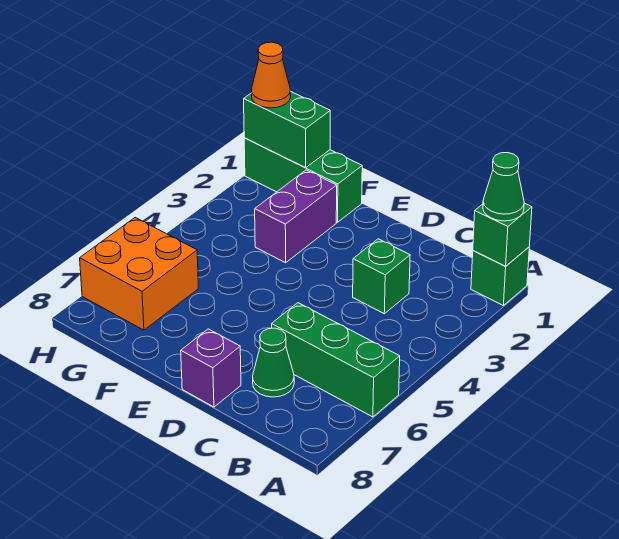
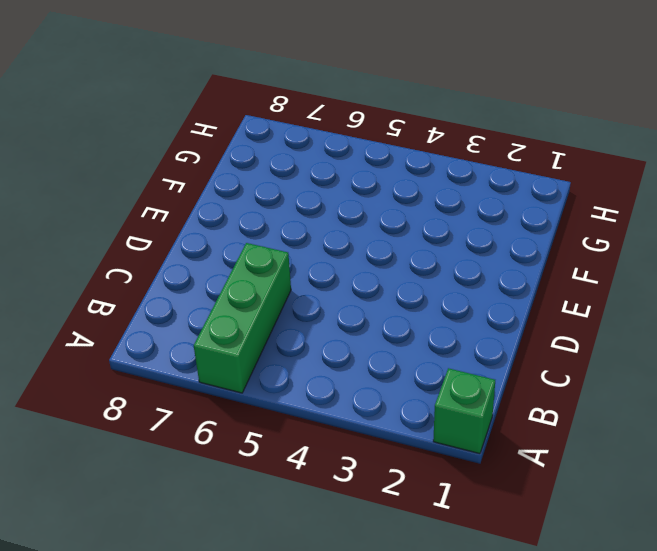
none -> green 1x1 brick [353,239,410,314]
none -> green 1x1 cone [253,328,294,397]
none -> purple 1x1 brick [181,329,241,407]

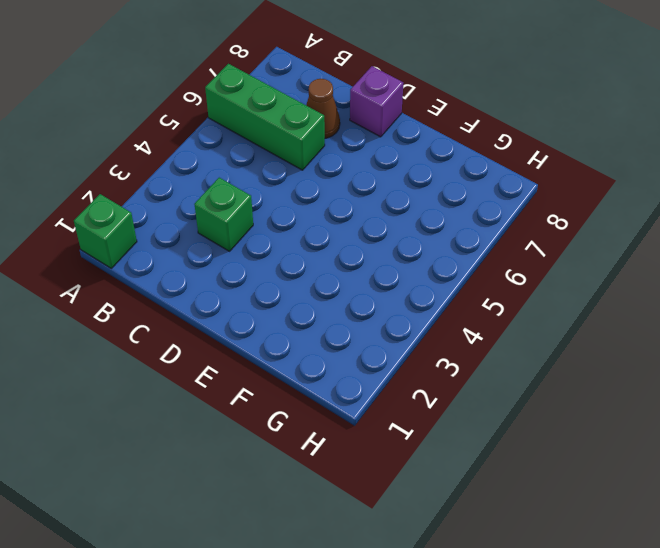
brown 1x1 cone [306,79,340,138] -> green 1x1 cone [253,328,294,397]
none -> green 1x3 brick [244,138,362,222]
none -> purple 1x2 brick [255,170,337,263]
none -> orange 2x2 brick [80,218,198,330]

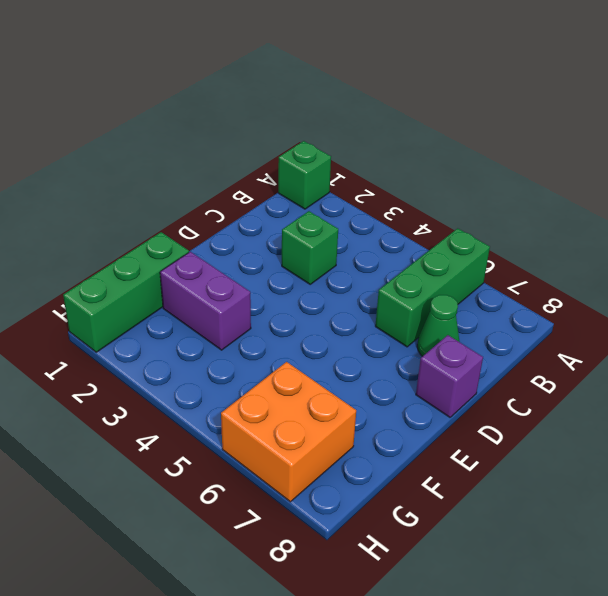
none -> green 1x1 brick [473,203,532,266]
none -> green 1x2 brick [244,91,330,168]
none -> green 1x1 cone [483,153,524,221]

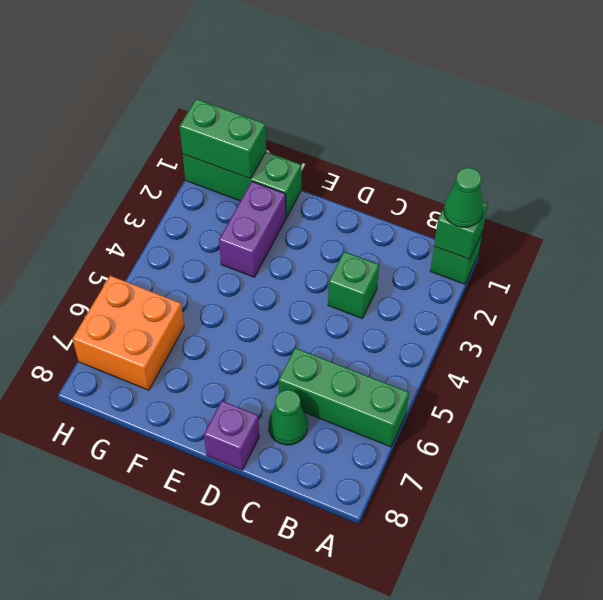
none -> orange 1x1 cone [251,42,291,108]

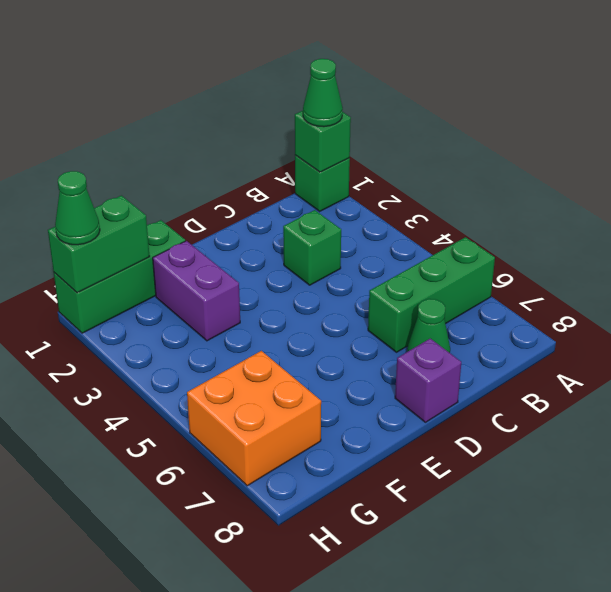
green 1x1 cone [55,171,100,245] -> orange 1x1 cone [251,42,291,108]

